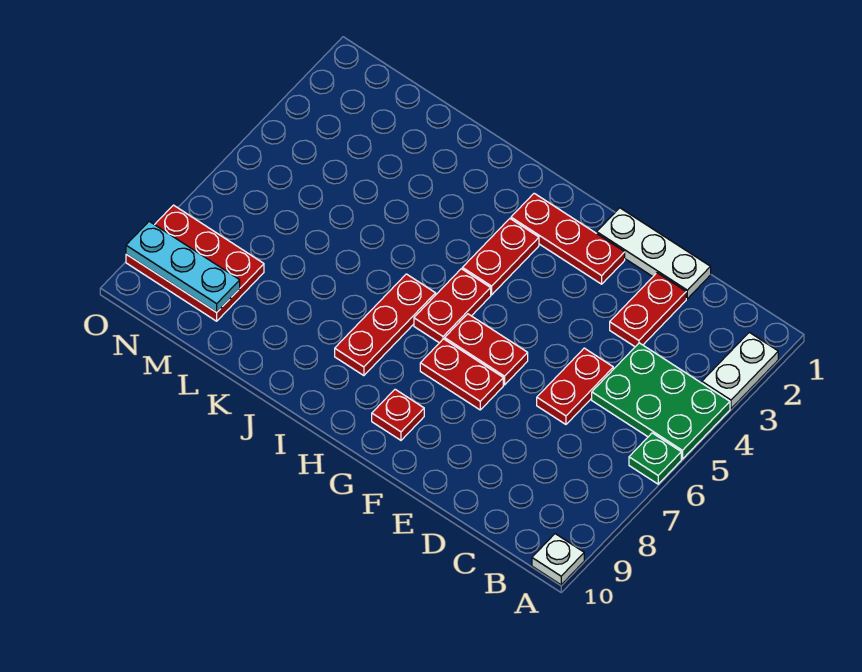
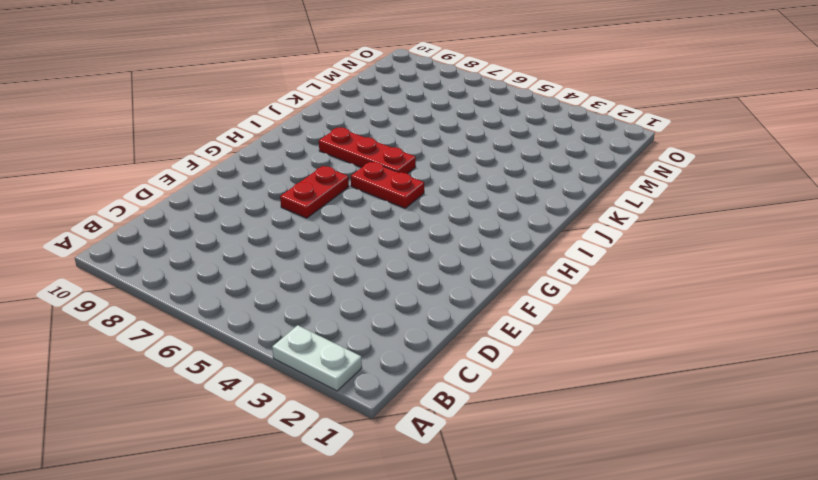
none -> green 2x3 plate [592,343,730,459]
none -> green 1x1 plate [629,433,681,484]
none -> white 1x1 plate [532,534,584,585]

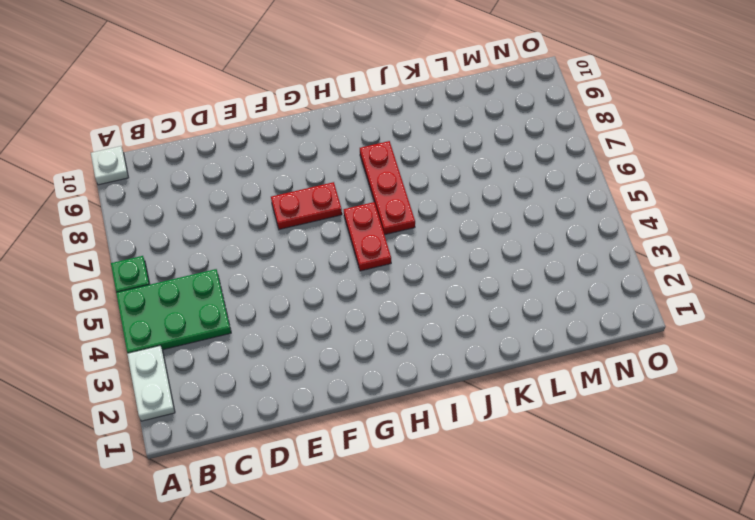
none -> white 1x3 plate [597,208,711,299]
none -> red 1x2 plate [610,273,686,347]
none -> red 1x2 plate [537,348,613,424]

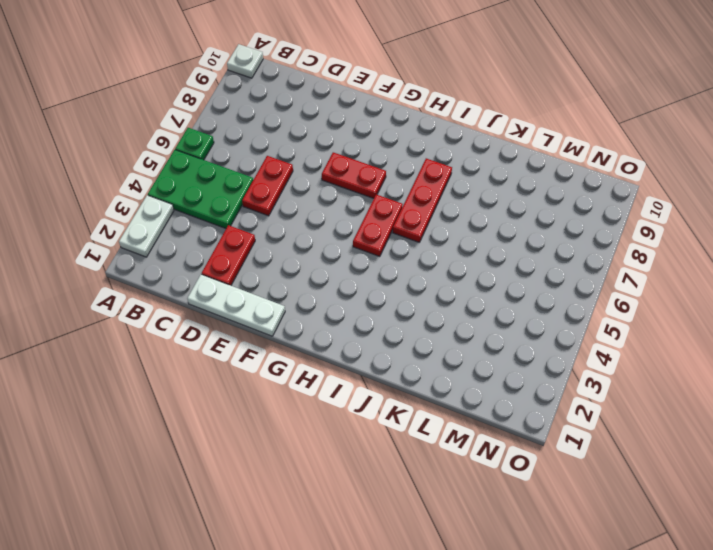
none -> red 1x3 plate [511,193,625,284]
none -> red 1x2 plate [445,314,528,385]
none -> red 1x1 plate [372,389,424,440]

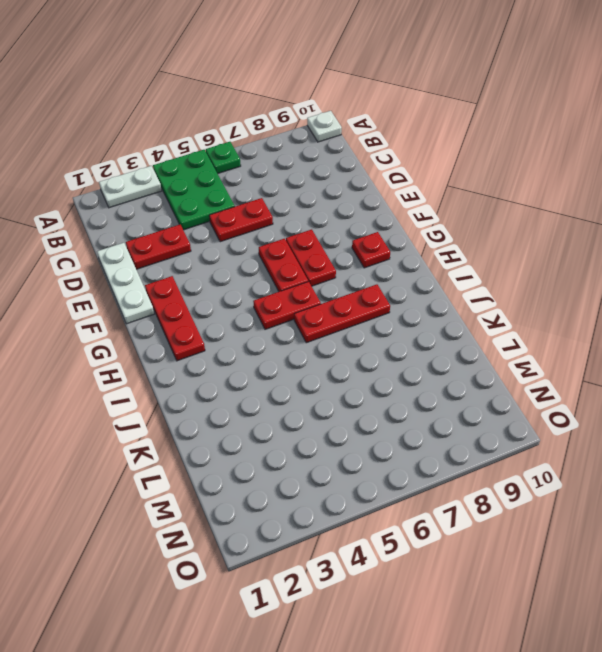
none -> red 1x2 plate [462,219,539,295]
none -> red 2x3 plate [126,205,264,321]
none -> cyan 1x3 plate [126,221,240,312]

